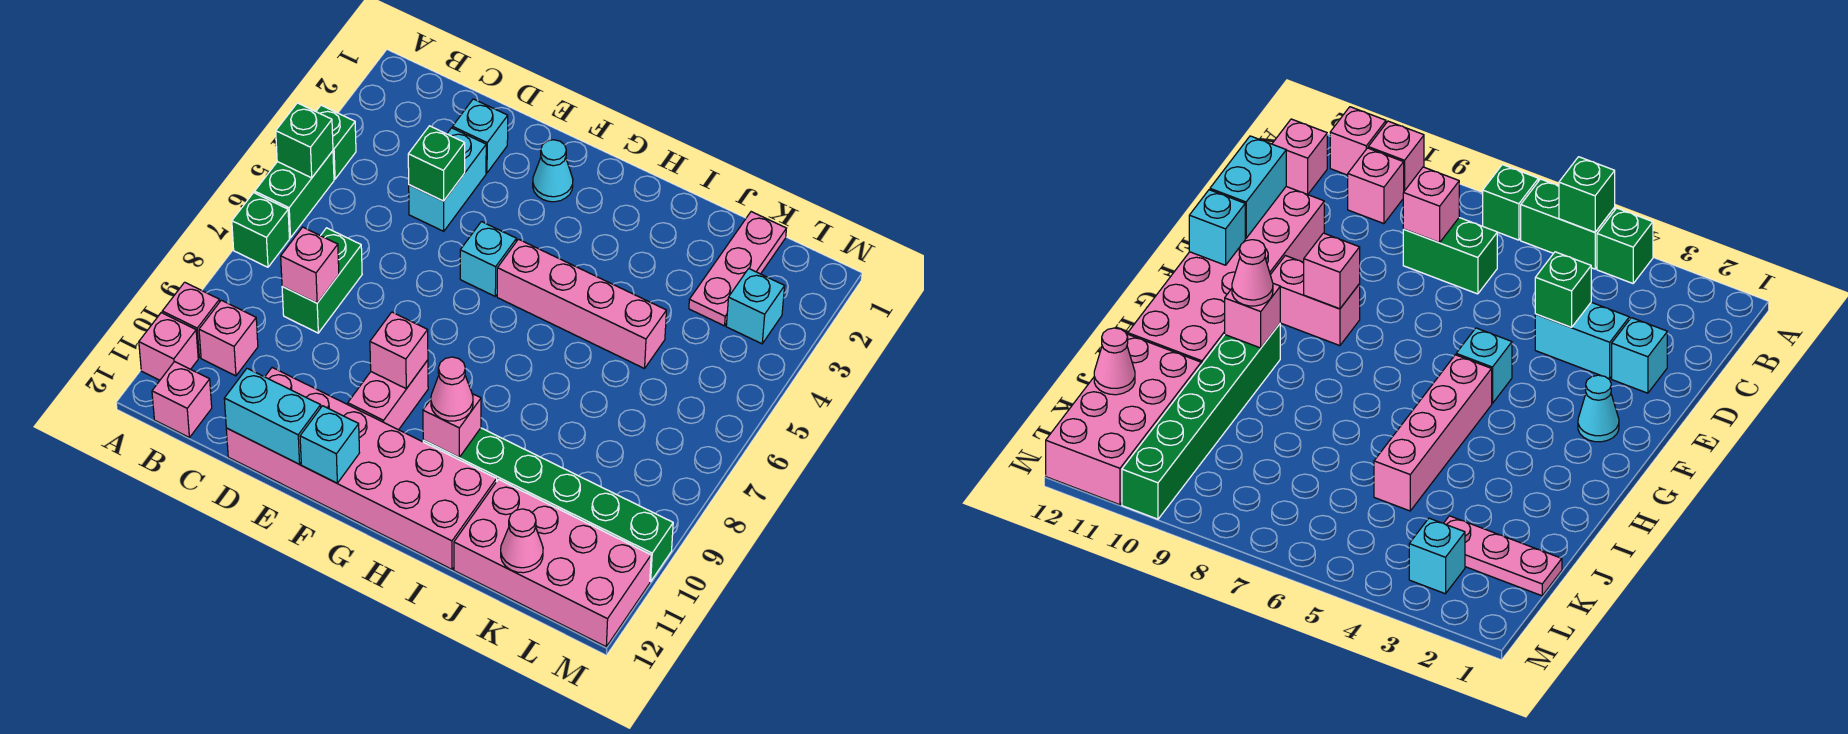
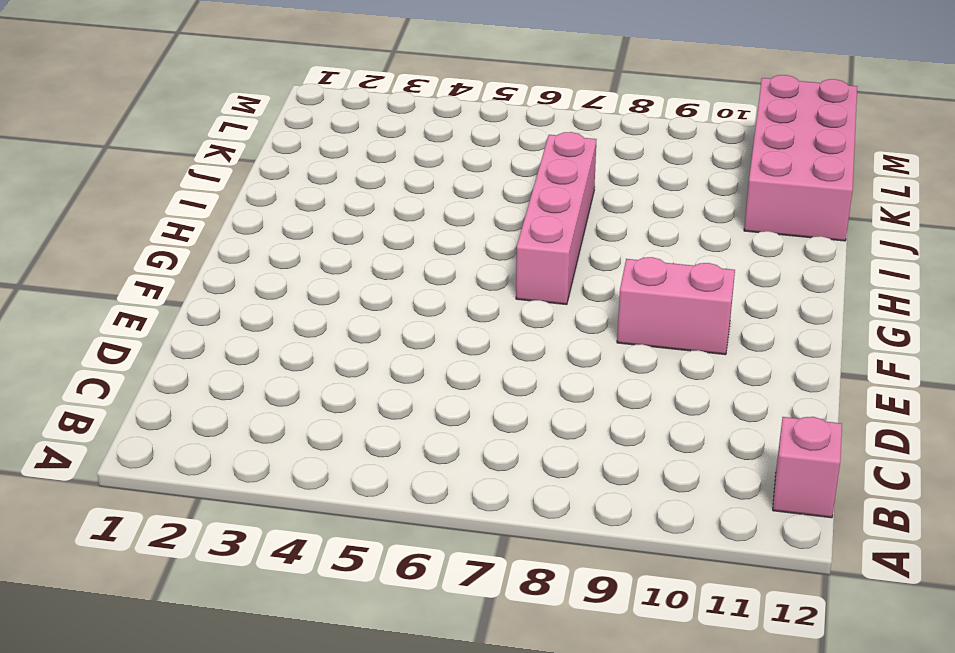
pink 1x4 brick [516,132,597,305] -> pink 1x4 brick moved to [497,239,666,369]
none -> green 1x1 brick [316,105,356,179]
none -> green 1x2 brick [255,151,334,238]
none -> green 1x1 brick [232,193,289,267]

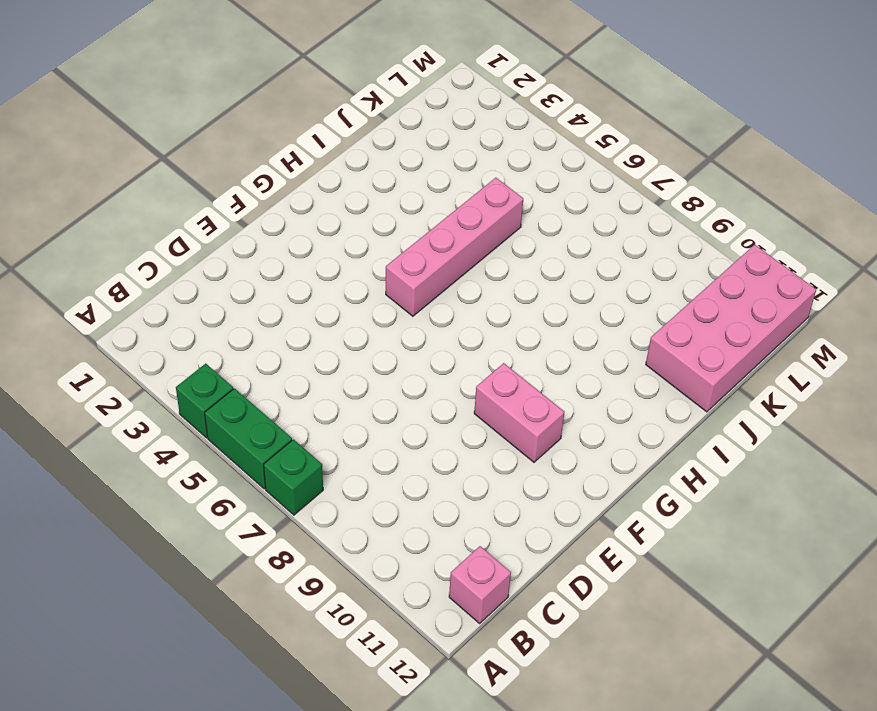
none -> pink 1x1 brick [162,282,220,358]
none -> pink 1x1 brick [139,313,198,380]
none -> pink 1x1 brick [199,300,258,376]

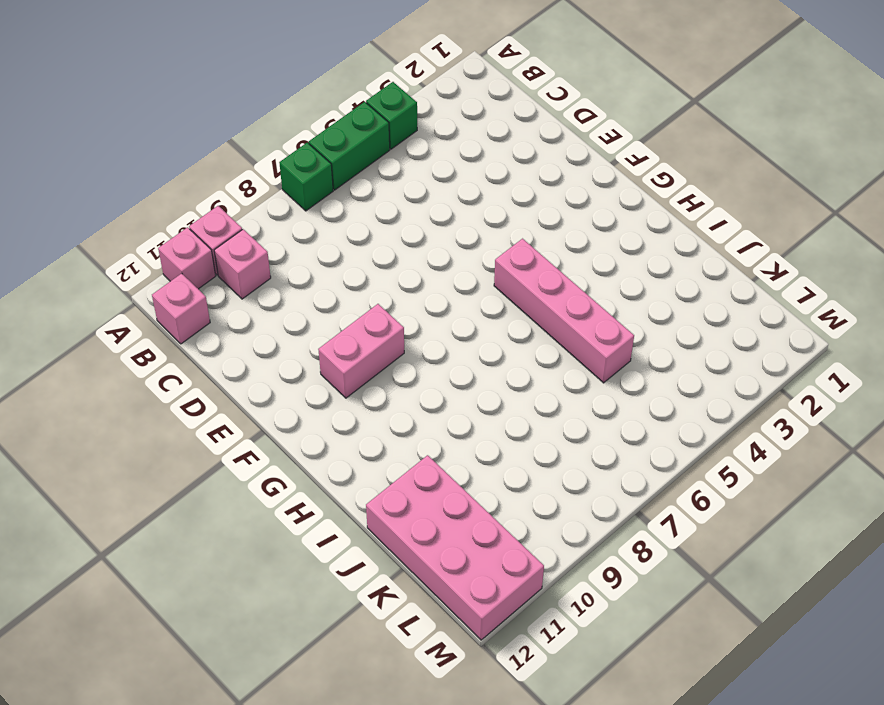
none -> green 1x2 brick [282,228,362,333]
none -> cyan 1x1 brick [453,99,508,173]
none -> cyan 1x2 brick [409,128,486,231]

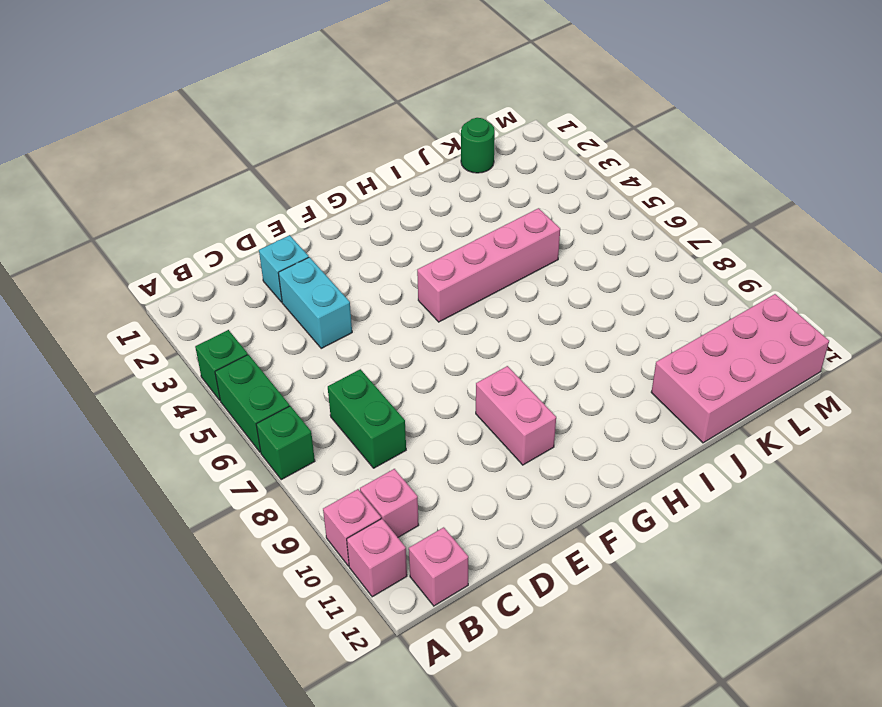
green 1x1 round brick [461,118,495,173] -> pink 1x3 plate [689,212,786,326]
none -> pink 2x6 brick [226,368,497,569]
none -> cyan 1x1 cone [533,140,573,202]
none -> cyan 1x1 brick [460,222,517,296]

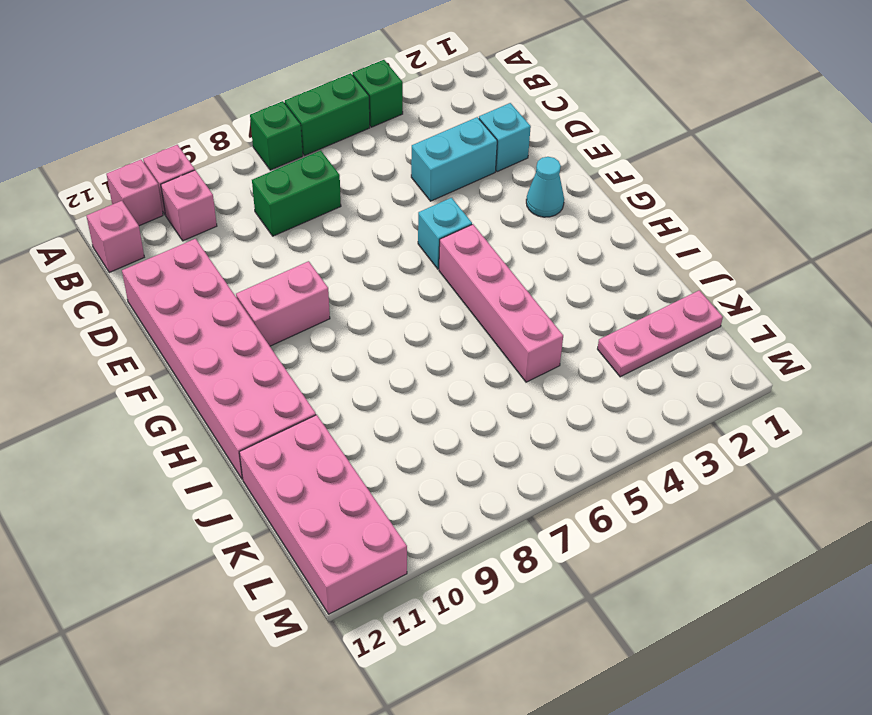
none -> green 1x6 brick [423,428,673,582]
none -> cyan 1x1 brick [726,269,785,344]
none -> green 1x1 brick [276,103,333,178]

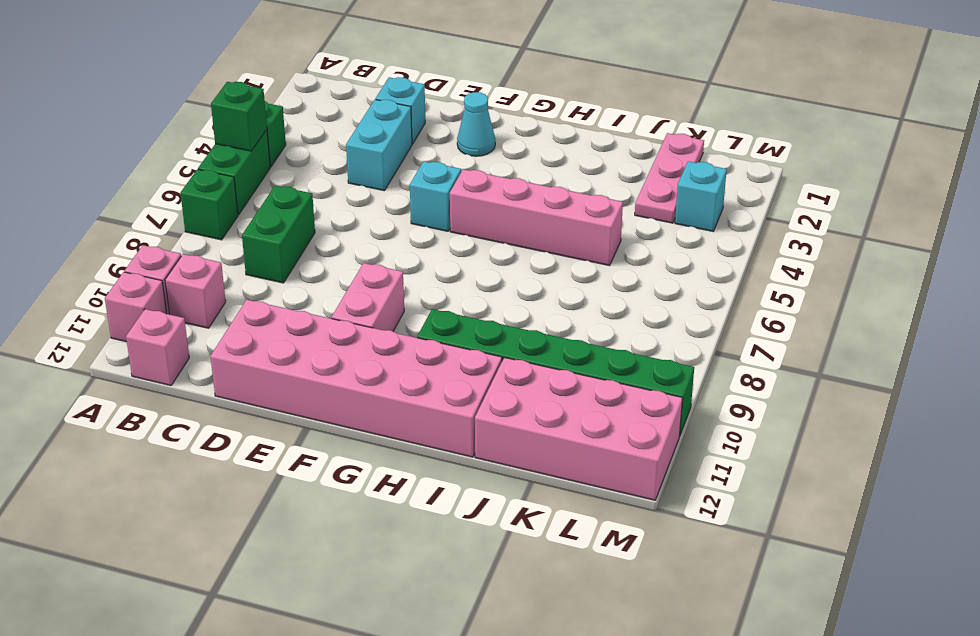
none -> pink 1x1 brick [281,227,339,303]
none -> green 1x1 brick [408,126,465,201]
none -> cyan 1x2 brick [224,368,321,464]

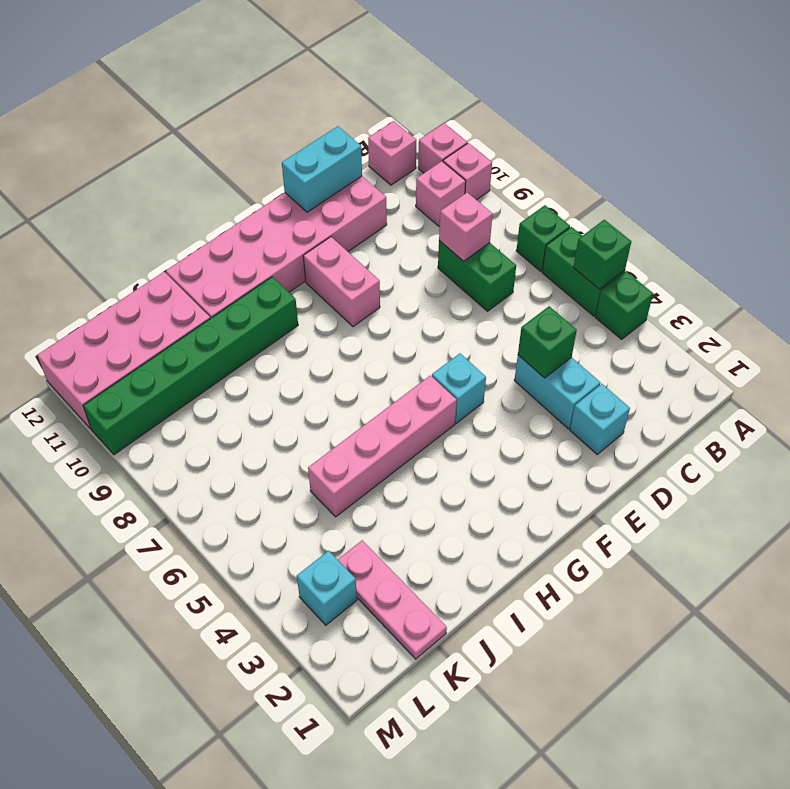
none -> cyan 1x1 cone [533,140,573,202]
none -> pink 1x1 brick [370,312,428,389]
none -> cyan 1x1 brick [300,406,360,483]

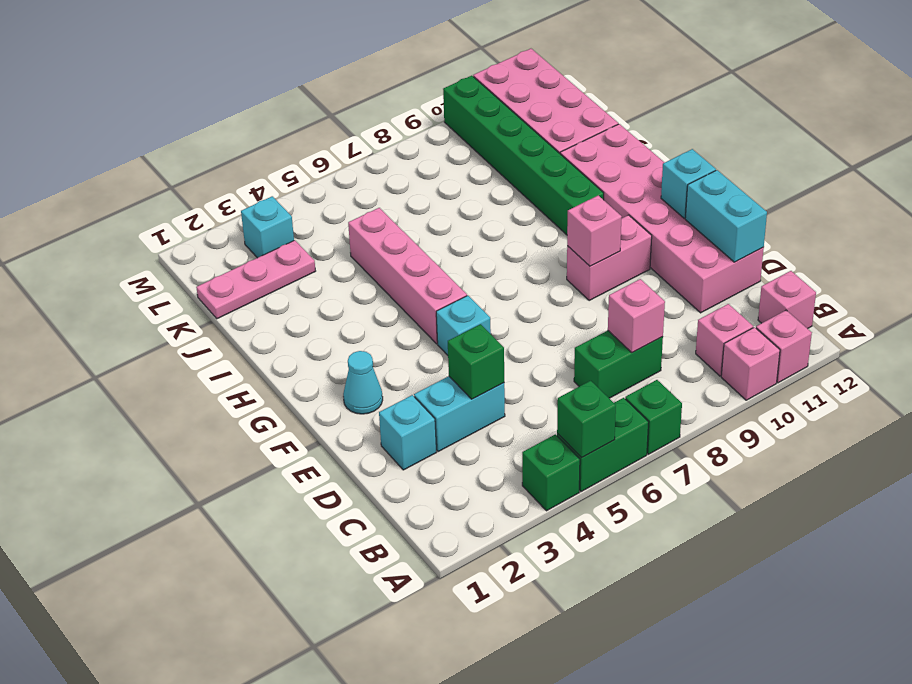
none -> pink 1x1 brick [423,394,481,457]
none -> pink 1x1 cone [501,509,543,573]
none -> pink 1x1 cone [431,357,473,421]

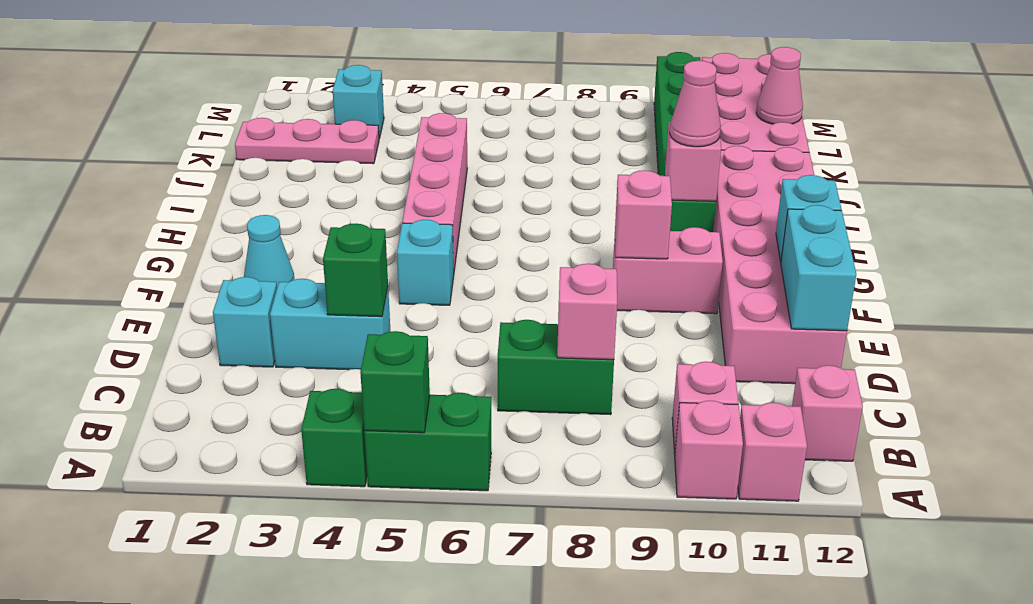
none -> green 1x1 brick [232,193,289,267]

